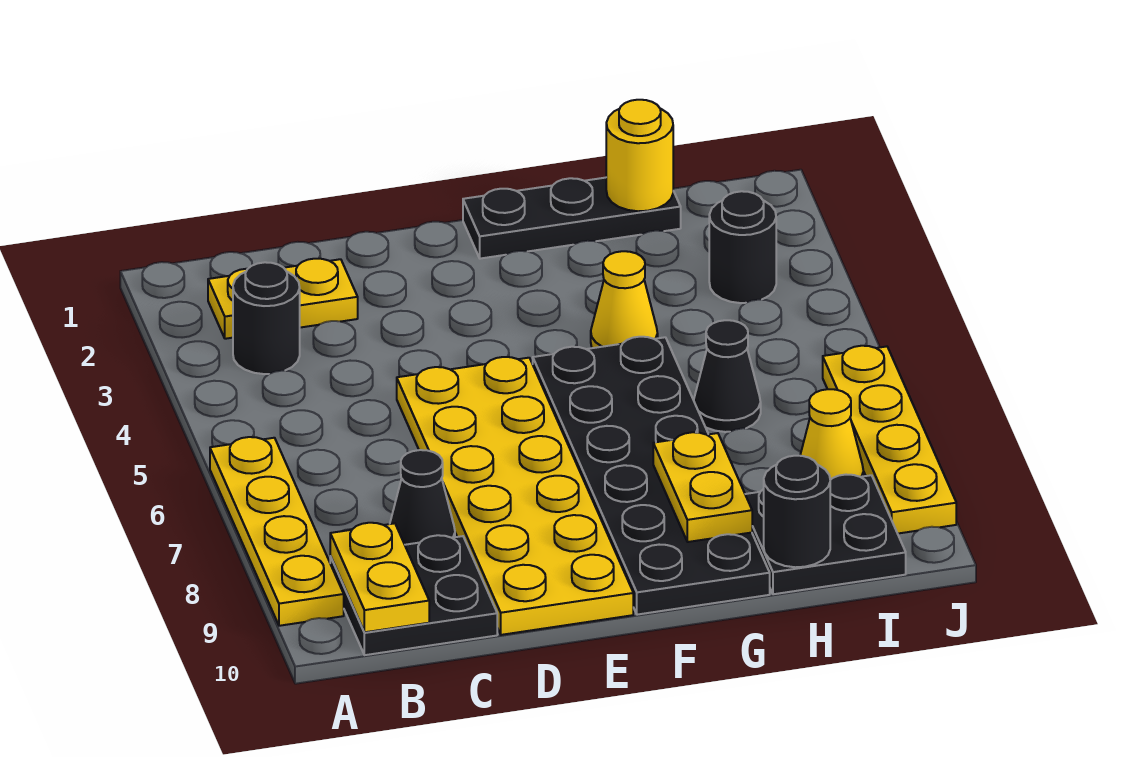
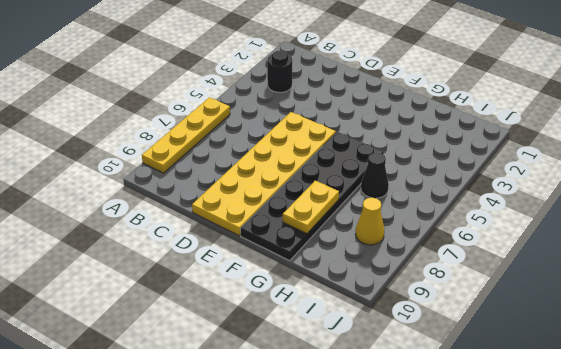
none -> yellow 1x2 plate [208,259,358,339]
none -> black 2x2 plate [330,535,497,655]
none -> black 1x1 cone [390,450,455,545]

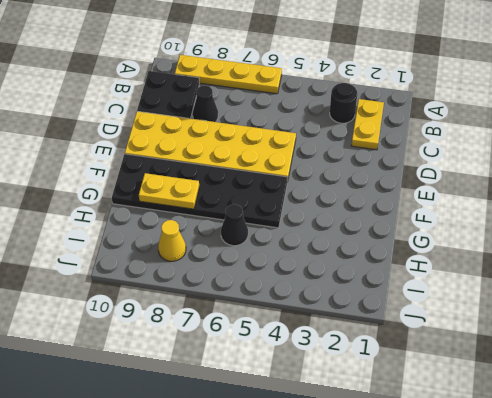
none -> black 1x3 plate [463,178,681,259]
none -> yellow 1x1 cone [591,251,658,348]
none -> black 2x2 plate [745,475,906,594]

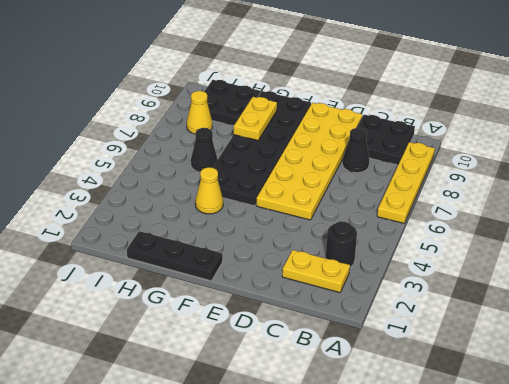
none -> black 1x1 round brick [709,191,776,303]
none -> yellow 1x4 plate [823,346,956,534]
none -> yellow 1x2 plate [330,523,429,632]

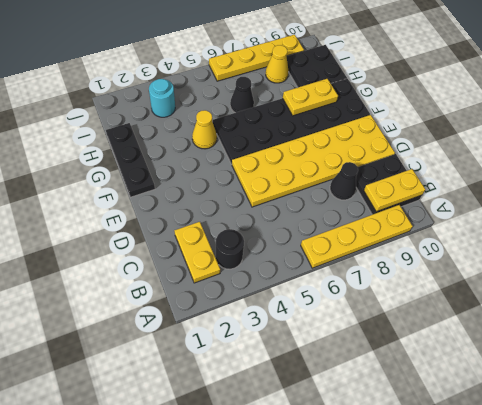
cyan 1x1 round brick [149,79,175,117] -> black 1x1 round brick [709,191,776,303]
none -> yellow 1x1 round brick [606,100,673,211]
none -> black 1x1 round brick [764,456,830,567]

